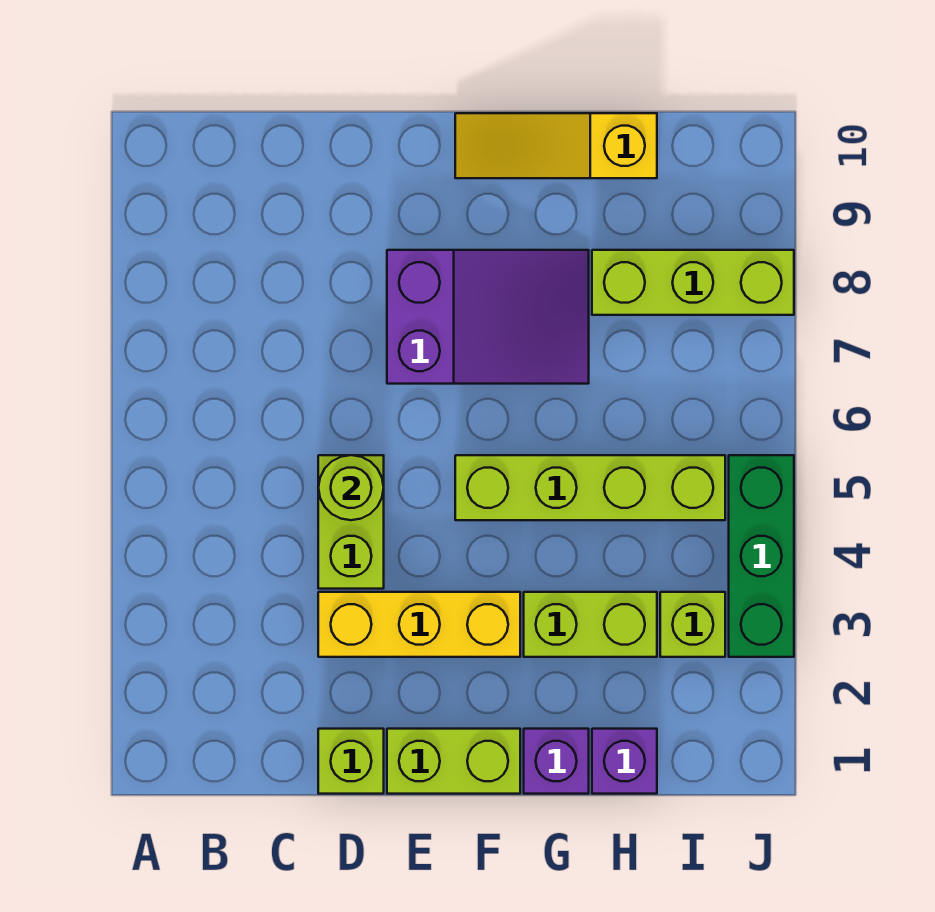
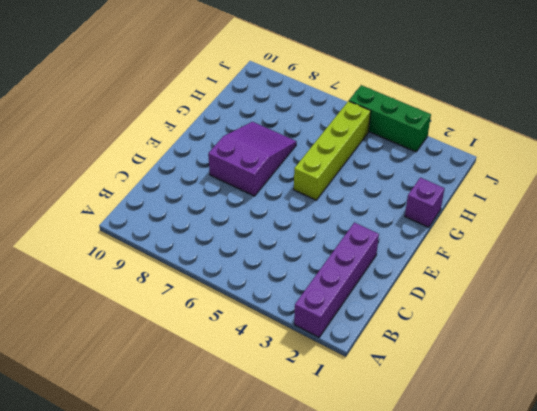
purple 1x4 brick [294,222,379,337] -> none
none -> lime 1x1 brick [318,729,384,794]
none -> yellow 1x3 brick [318,592,520,657]
none -> lime 1x2 brick [318,455,384,589]

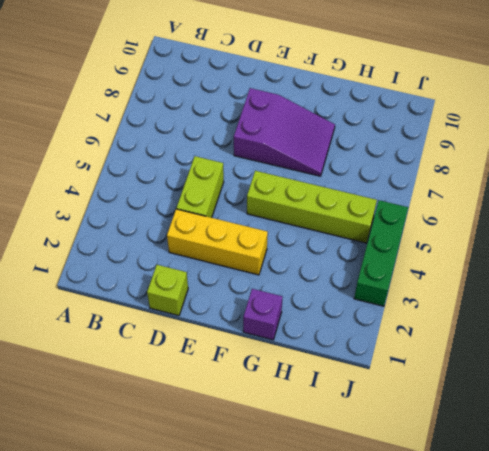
none -> lime 1x2 brick [387,729,520,794]
none -> yellow 1x3 slope [455,113,657,178]
none -> lime 1x2 brick [524,592,657,657]

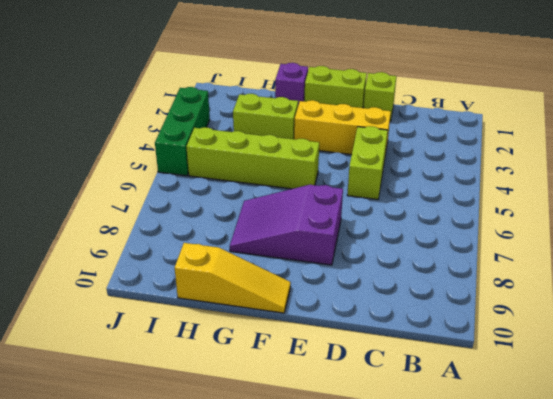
none -> purple 1x1 brick [592,729,657,794]
none -> lime 1x3 brick [592,250,794,315]
none -> lime 1x1 brick [660,592,725,657]

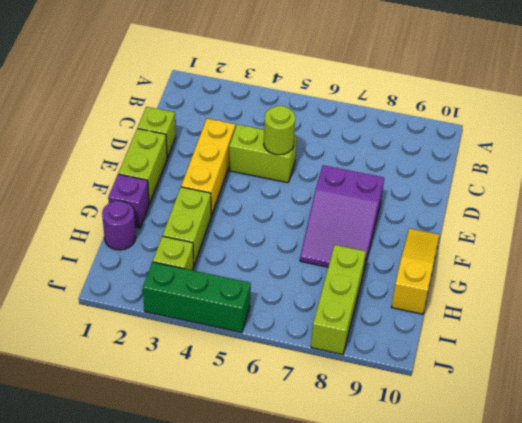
purple 1x1 round brick [102,201,136,250] -> purple 1x1 brick [592,729,657,794]
none -> lime 1x4 brick [455,455,725,520]

